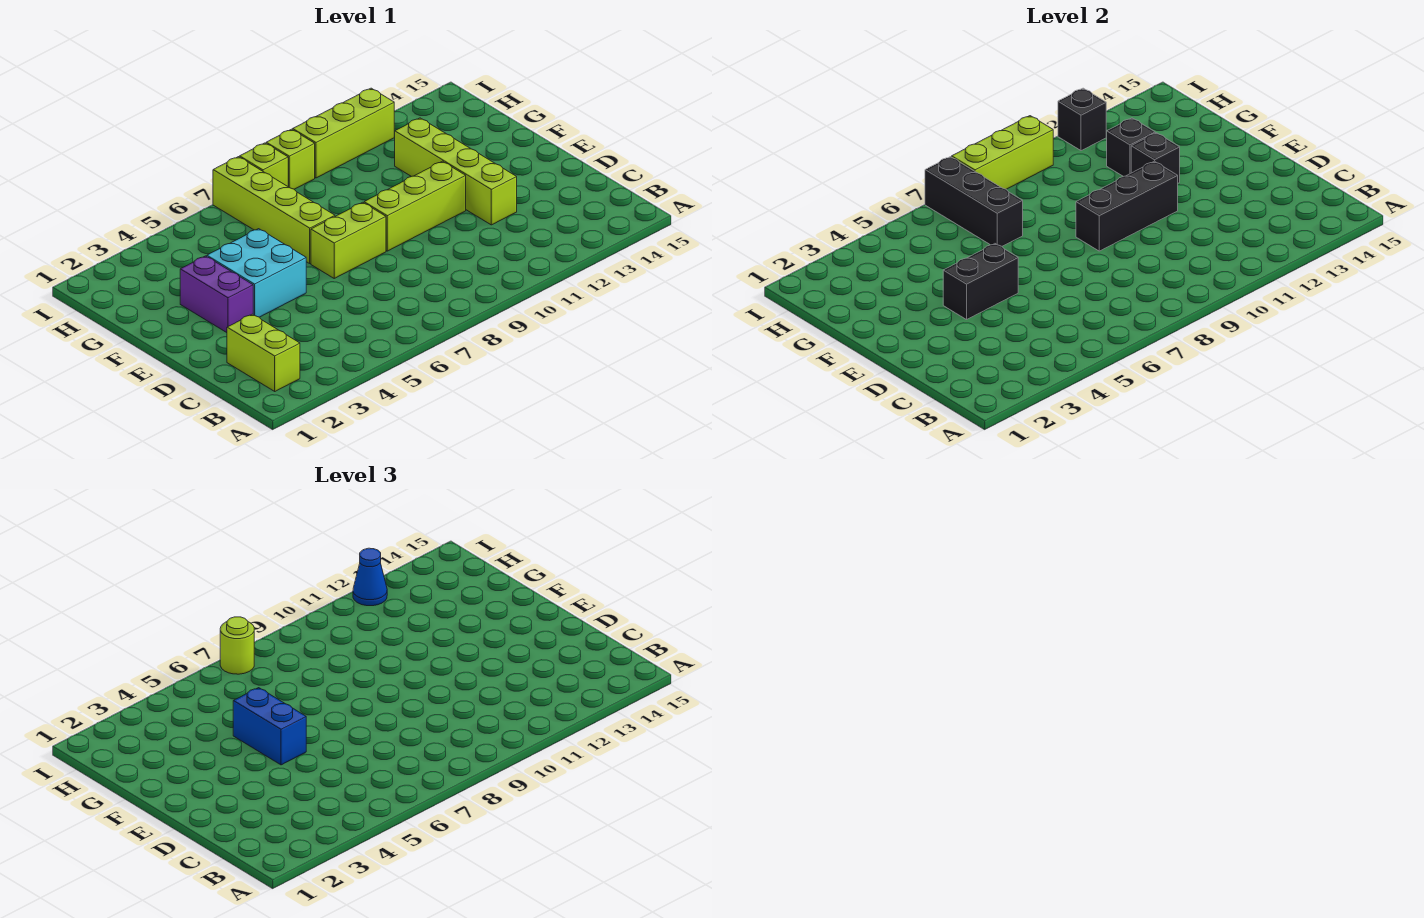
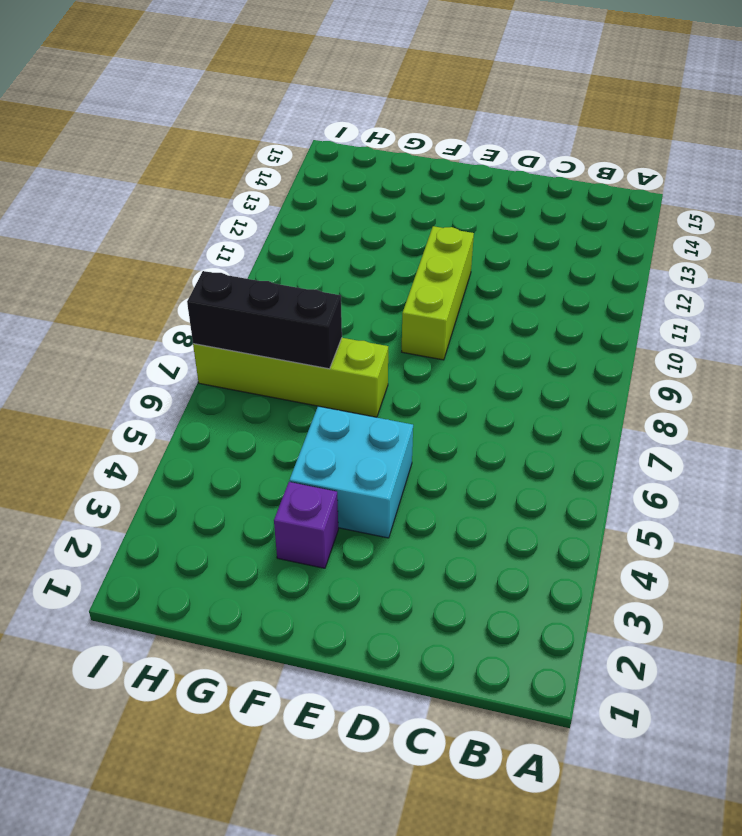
purple 1x1 brick [274,482,338,568] -> purple 1x2 brick [180,256,253,333]
none -> lime 1x2 brick [227,314,300,391]
none -> lime 1x4 brick [395,118,517,225]
none -> lime 1x2 brick [311,202,386,278]

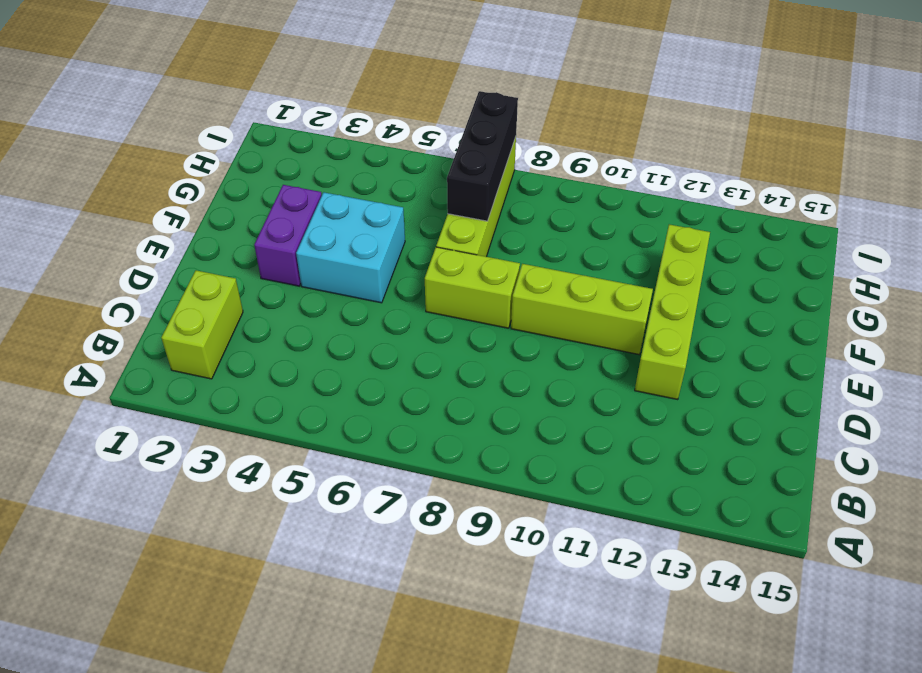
none -> lime 1x1 brick [240,143,288,186]
none -> lime 1x1 brick [266,129,315,189]
none -> lime 1x3 brick [293,88,394,178]

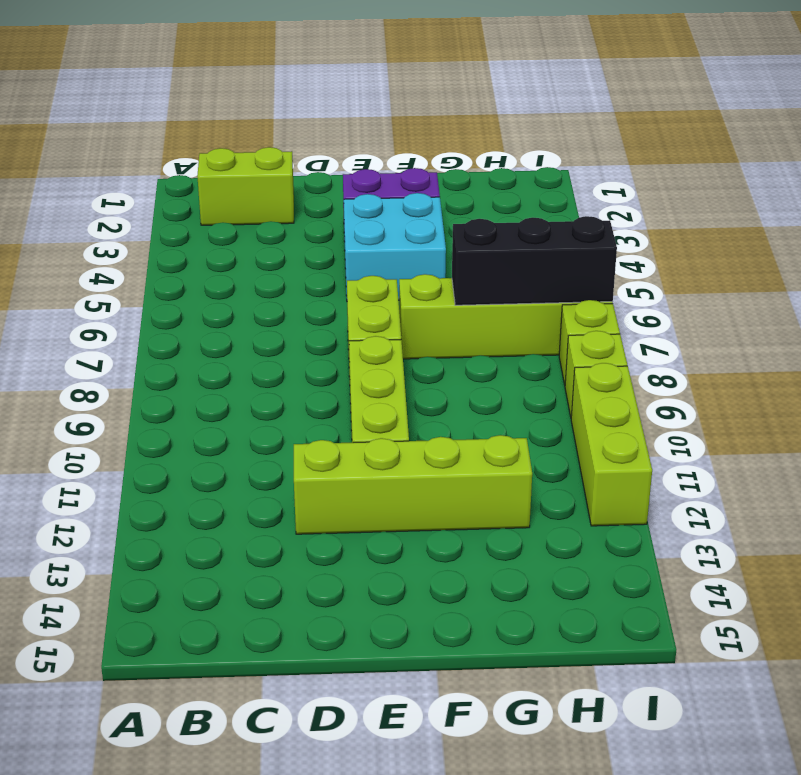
none -> black 1x2 brick [943,244,1018,320]
none -> black 1x3 brick [1076,161,1178,251]
none -> black 1x1 brick [1131,133,1180,183]

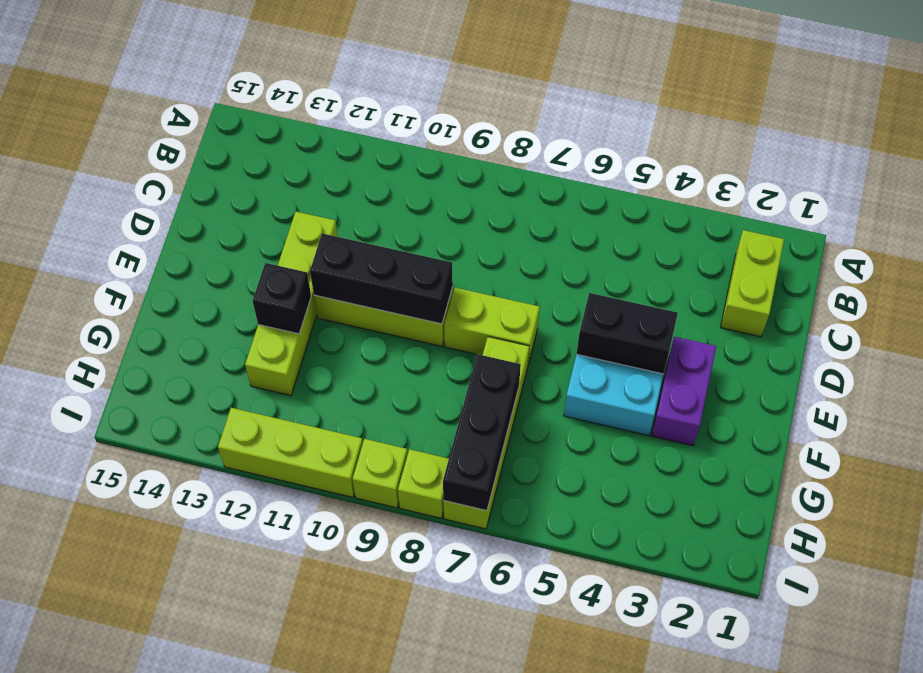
none -> black 1x1 brick [1107,118,1155,177]
none -> lime 1x3 brick [952,116,1053,189]
none -> black 1x1 brick [1058,88,1106,151]

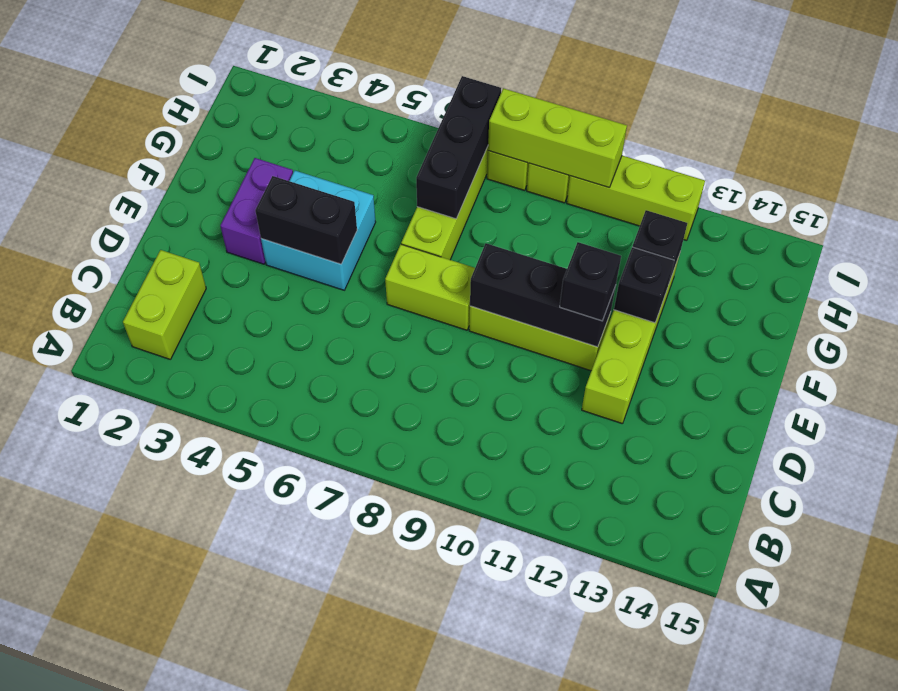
black 1x1 brick [560,242,621,321] -> black 1x1 brick moved to [1058,88,1106,151]
none -> blue 1x2 brick [233,688,306,765]
none -> lime 1x1 round brick [220,617,254,674]
none -> blue 1x1 cone [353,548,387,606]

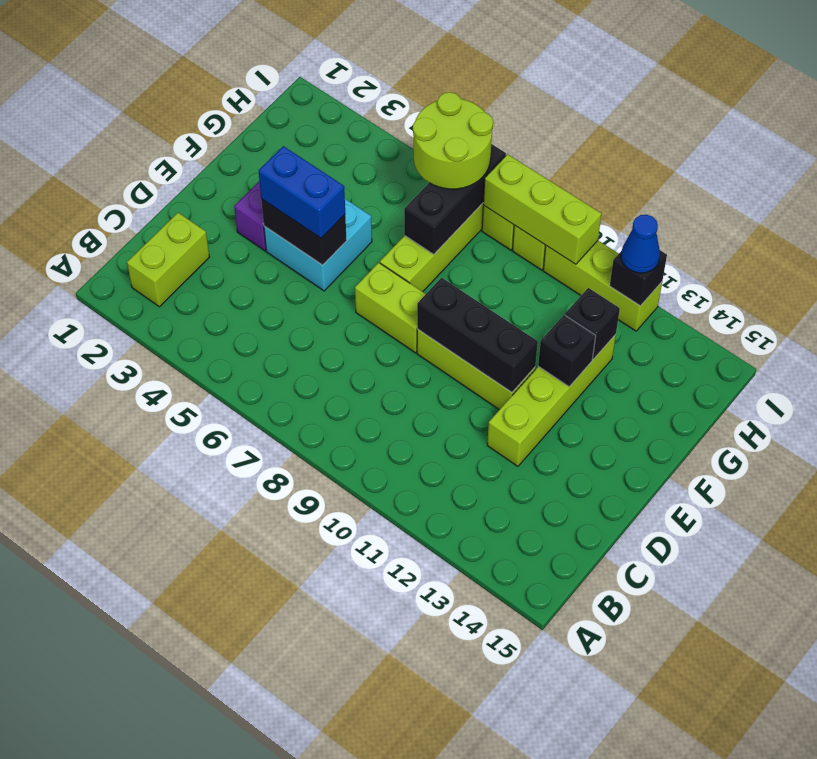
blue 1x2 brick [259,146,345,238] -> blue 1x2 brick turned to [233,688,306,765]
lime 2x2 round brick [413,92,493,189] -> lime 1x1 round brick [220,617,254,674]

